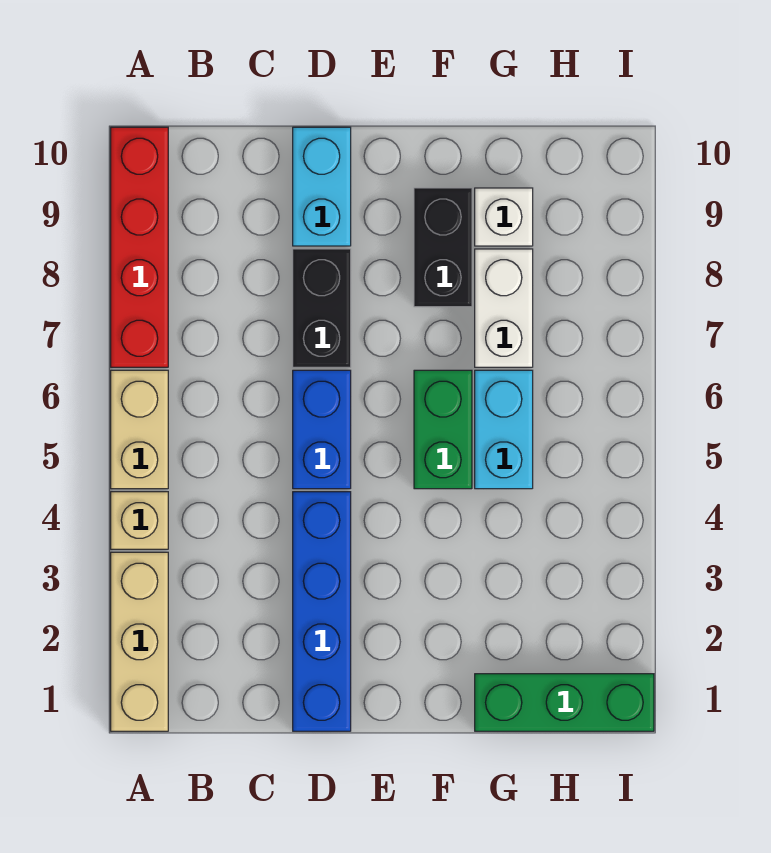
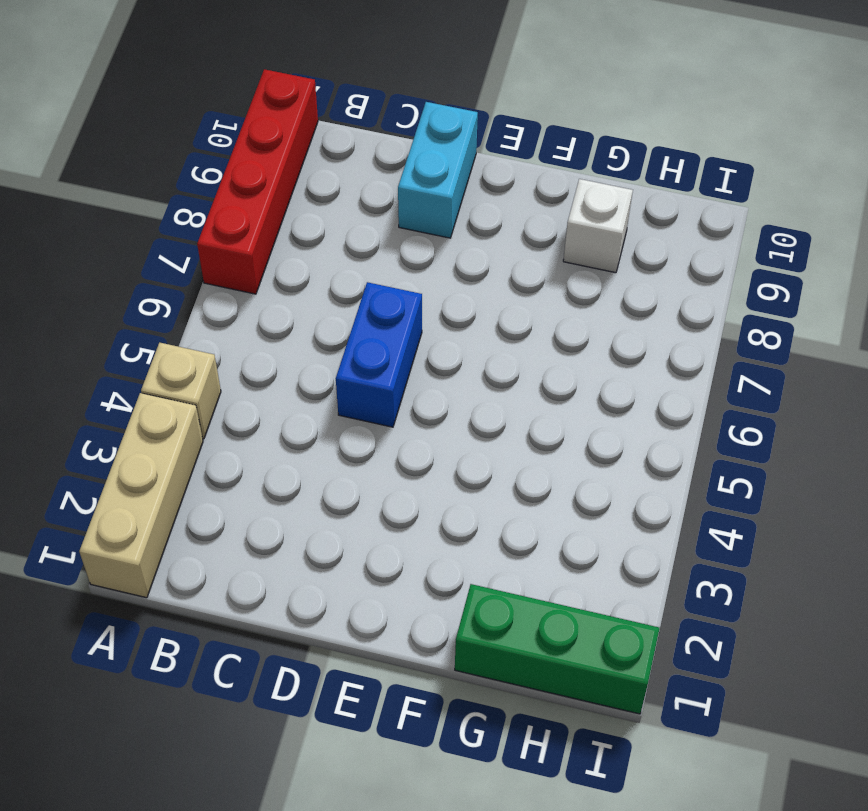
none -> tan 1x2 brick [111,370,168,489]
none -> blue 1x4 brick [293,492,351,731]
none -> black 1x2 brick [293,249,351,367]

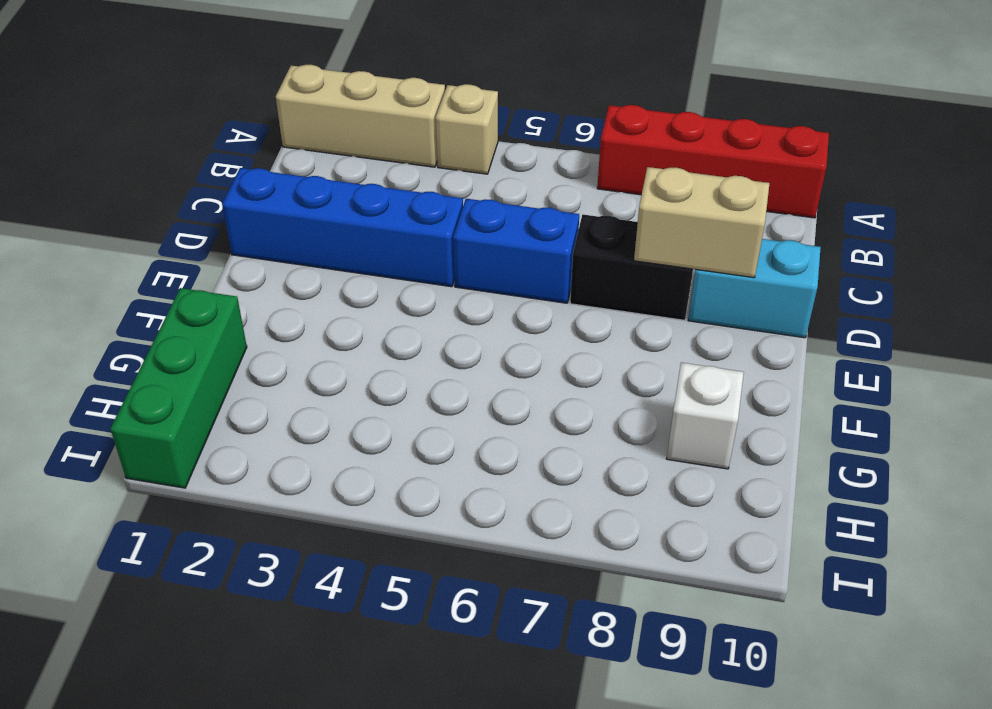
tan 1x2 brick [634,167,770,278] -> tan 1x2 brick moved to [111,370,168,489]
none -> green 1x2 brick [414,370,472,489]
none -> black 1x2 brick [414,188,472,307]
none -> cyan 1x2 brick [475,370,533,489]

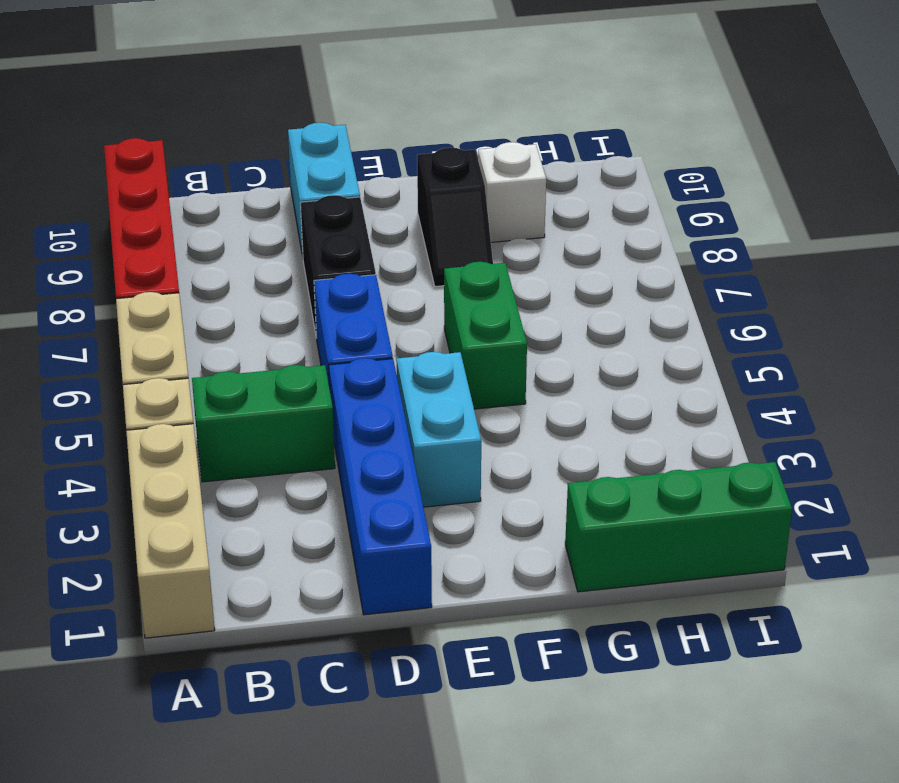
green 1x2 brick [192,365,335,482] -> none
cyan 1x2 brick [396,352,481,507] -> cyan 1x2 brick moved to [475,370,533,489]
black 1x2 slope [417,148,493,287] -> black 1x2 brick [414,188,472,307]
none -> white 1x2 brick [475,249,533,367]

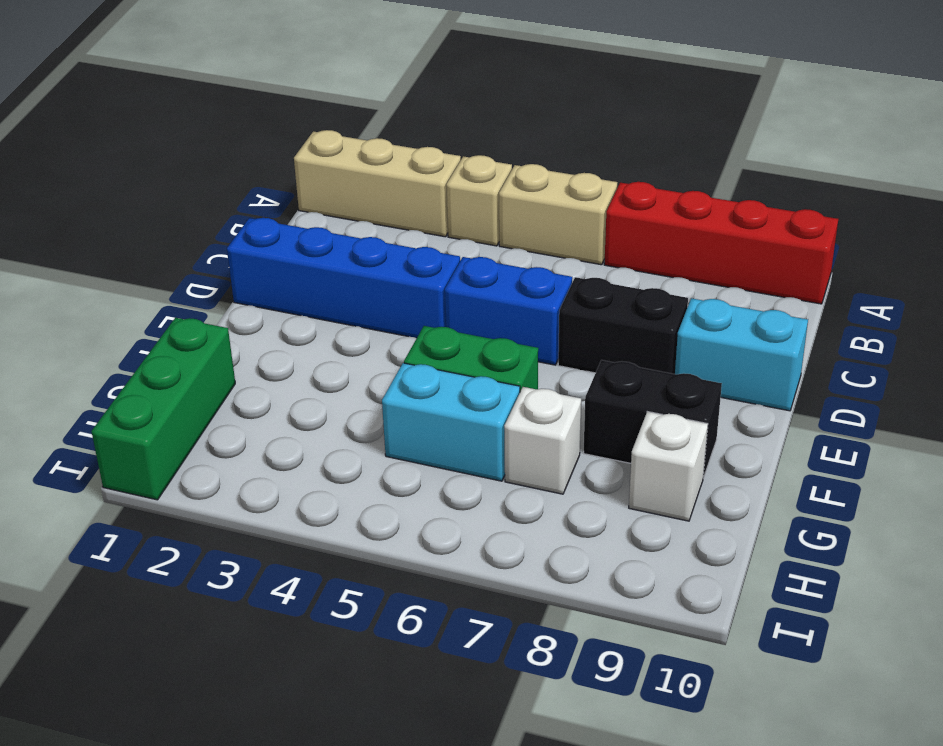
white 1x1 brick [504,387,581,494] -> white 1x2 brick [475,249,533,367]

